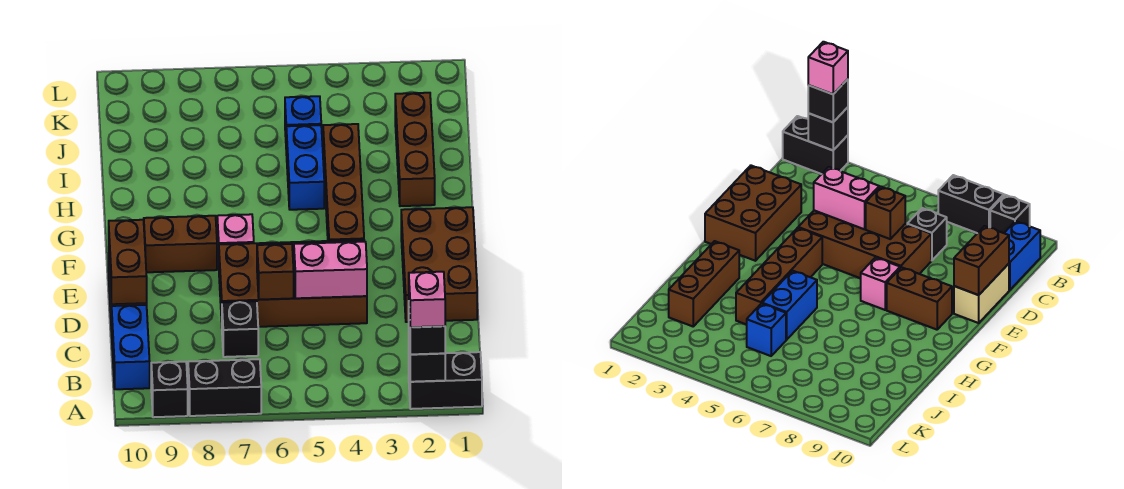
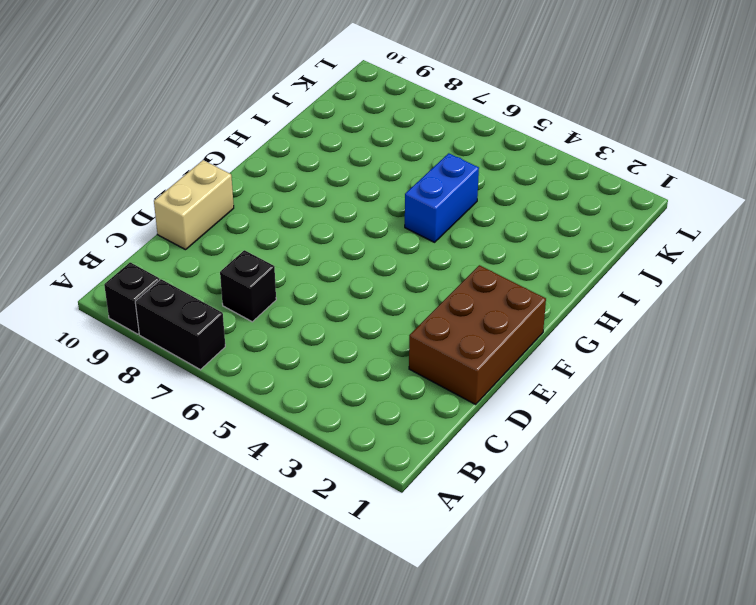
none -> black 1x2 brick [409,352,482,409]
none -> blue 1x2 brick [112,305,150,389]
none -> brown 2x4 brick [219,240,367,327]

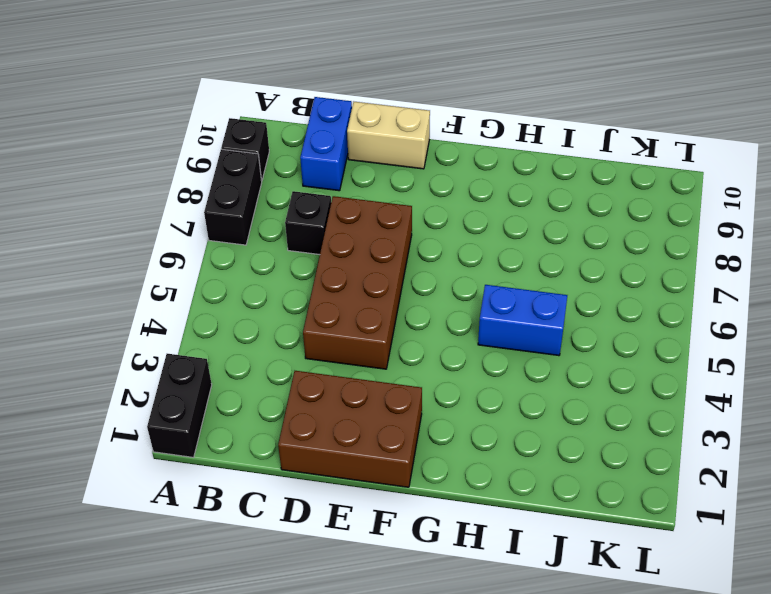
blue 1x2 brick [300,97,352,191] -> blue 1x2 brick turned to [112,305,150,389]
none -> brown 1x4 brick [323,124,364,241]
none -> pink 1x1 brick [217,214,254,264]
none -> brown 1x2 brick [144,216,217,272]

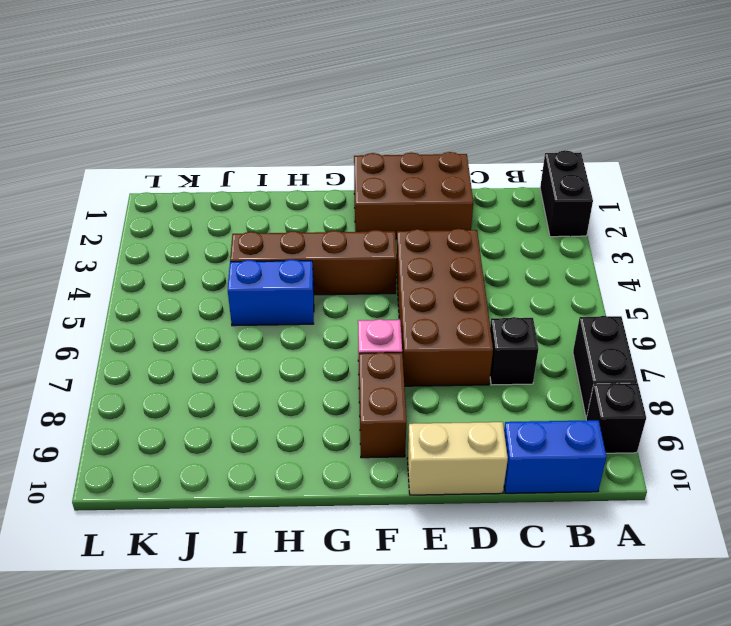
none -> brown 1x3 brick [395,93,435,206]
none -> blue 1x1 brick [285,96,321,136]
none -> black 1x1 brick [409,341,445,382]

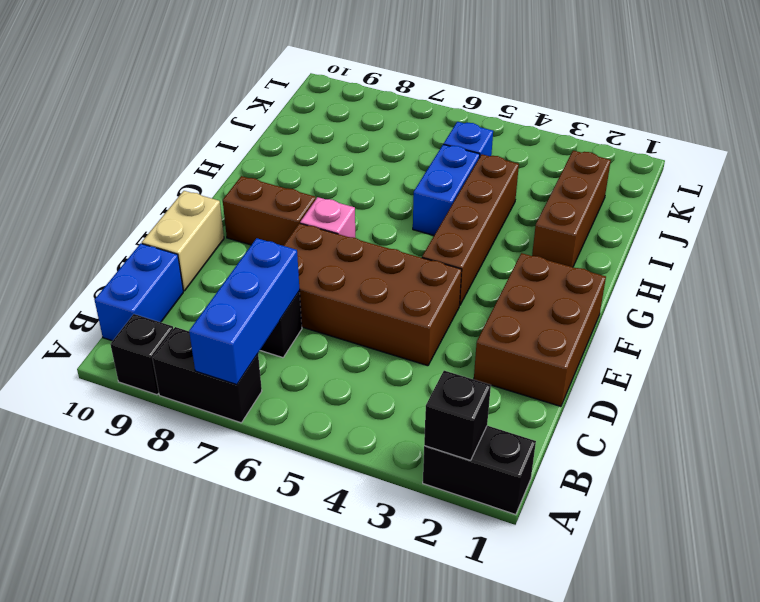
blue 1x3 brick [189,238,300,385] -> none
none -> pink 1x2 brick [294,242,367,298]
none -> brown 1x1 brick [257,244,294,300]
none -> brown 1x2 brick [109,220,147,304]

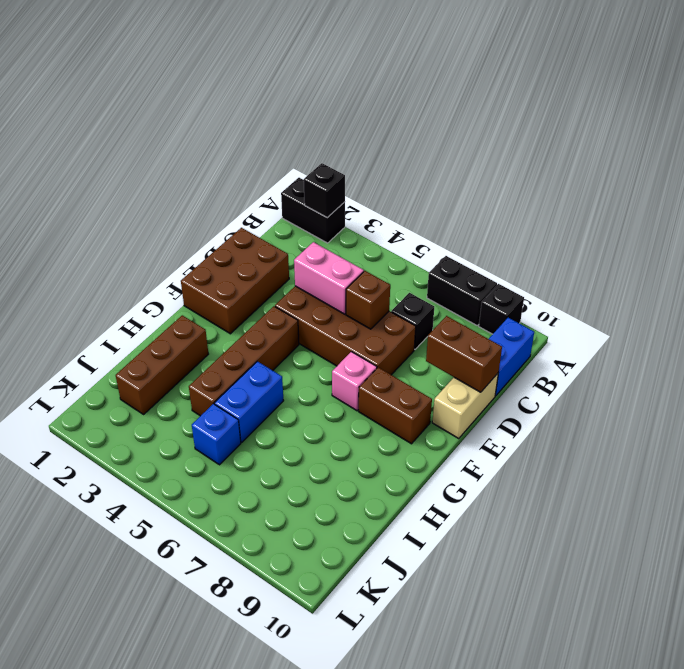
brown 1x2 brick [426,316,502,392] -> brown 1x2 brick turned to [109,220,147,304]
none -> black 1x1 brick [409,314,445,354]
none -> pink 1x1 brick [409,272,445,327]

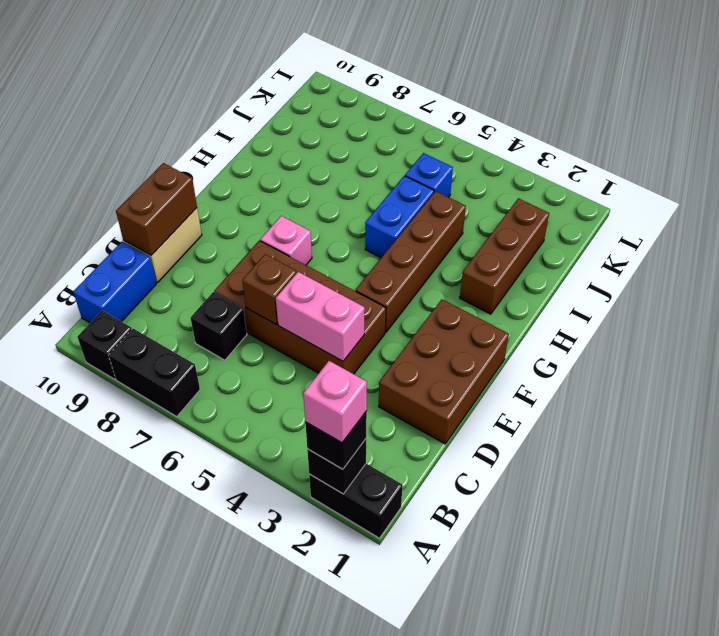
none -> brown 1x2 brick [144,216,217,272]

